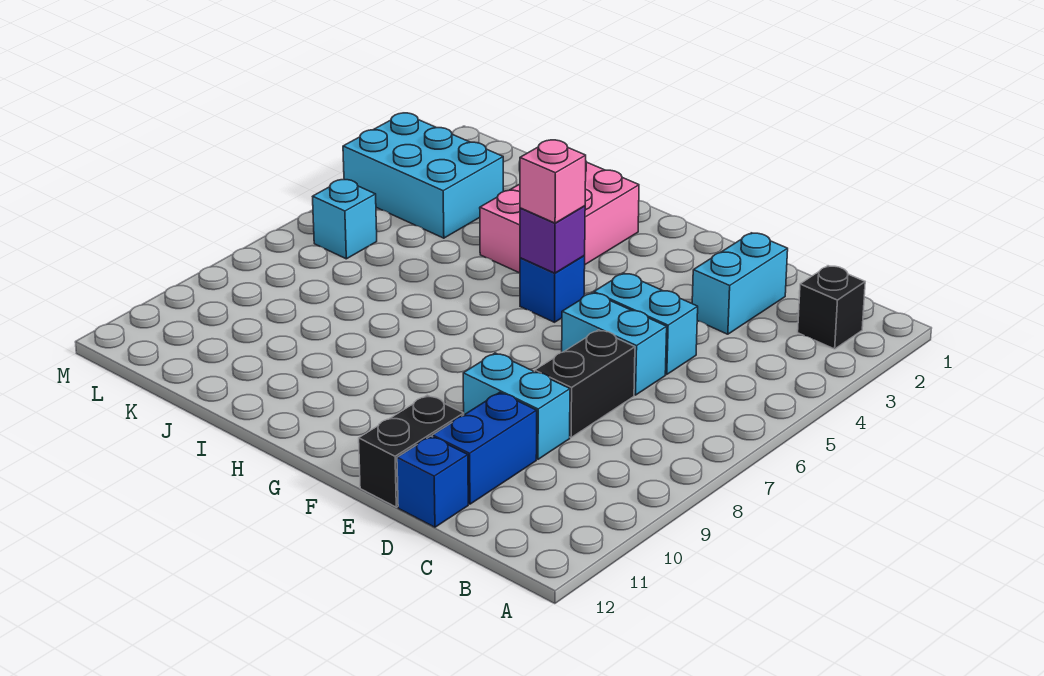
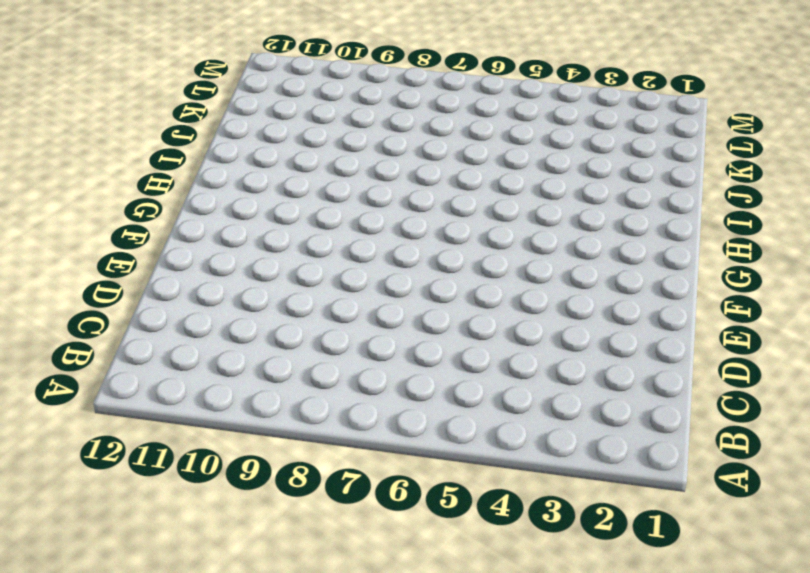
none -> black 1x1 brick [798,266,865,349]
none -> cyan 1x2 brick [692,233,788,334]
none -> cyan 1x2 brick [594,273,698,375]

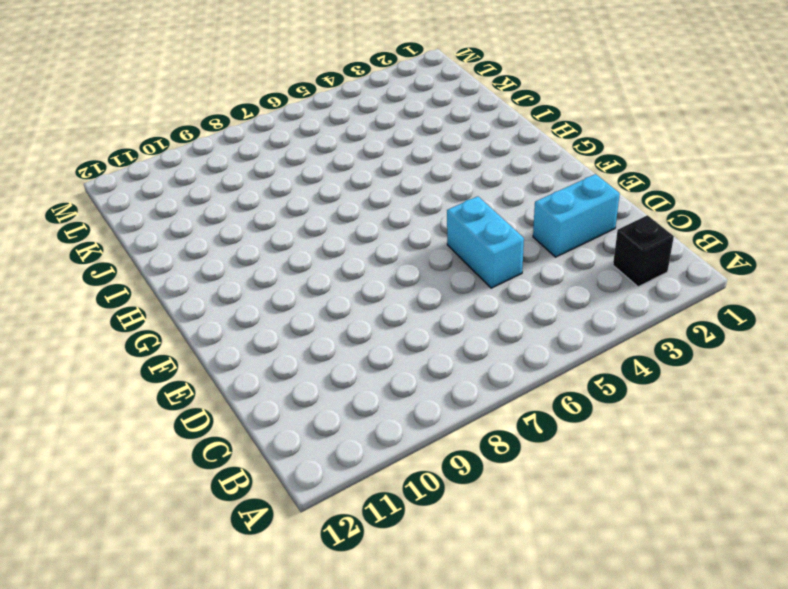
none -> cyan 1x2 brick [562,293,667,395]
none -> black 1x2 brick [535,330,635,437]
none -> cyan 1x2 brick [463,353,570,459]

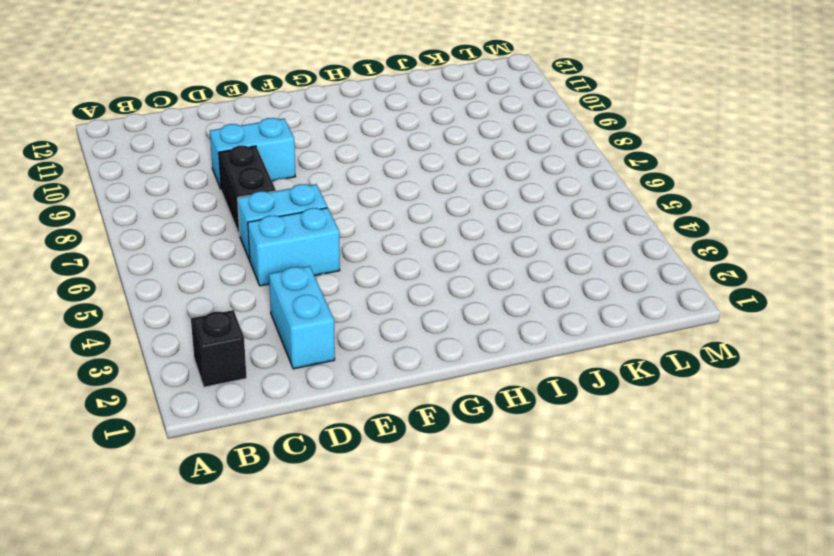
none -> blue 1x2 brick [432,392,537,504]
none -> blue 1x1 brick [397,436,468,527]
none -> black 1x2 brick [359,395,464,507]

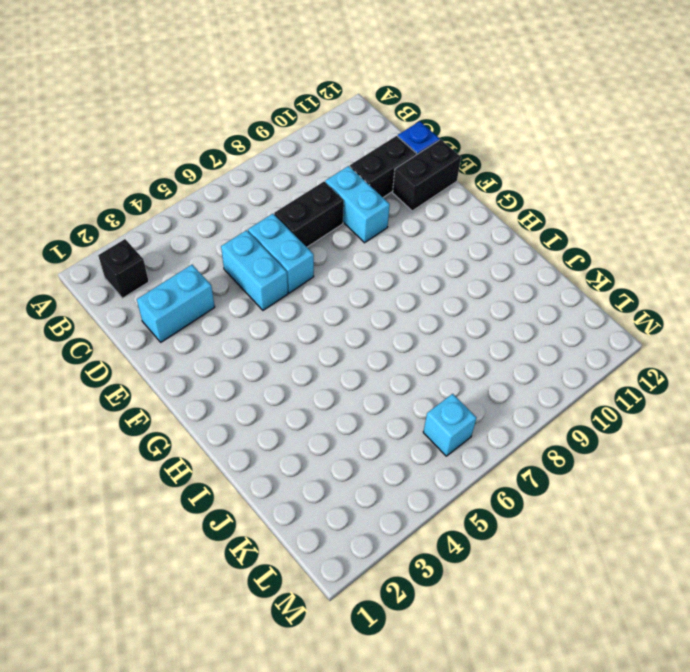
black 1x2 brick [350,136,416,197] -> blue 1x2 brick [432,392,537,504]
none -> blue 1x1 brick [520,256,585,322]
none -> pink 2x3 brick [480,162,639,273]
none -> cyan 2x3 brick [343,113,503,238]

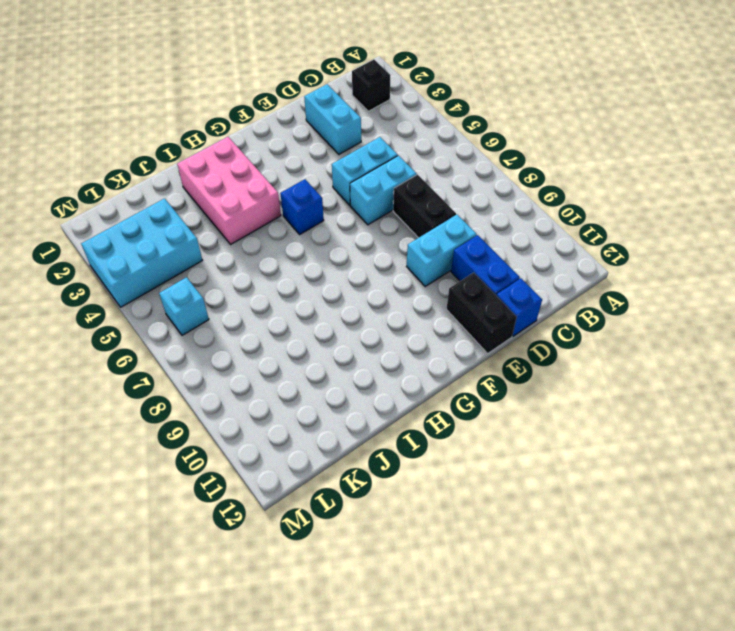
none -> purple 1x1 brick [520,206,585,273]
none -> pink 1x1 brick [520,140,586,223]

